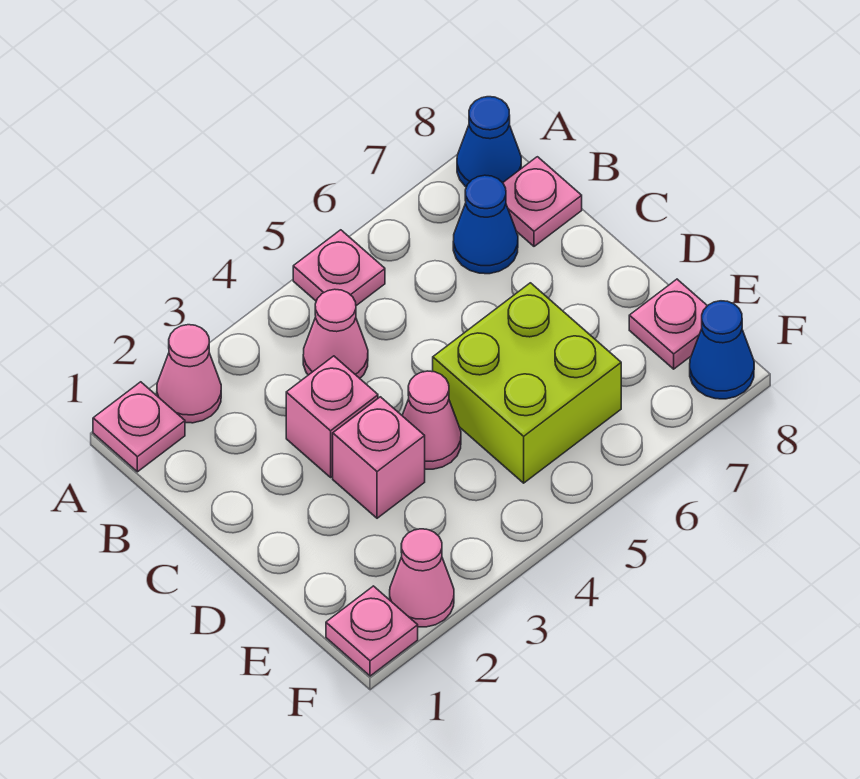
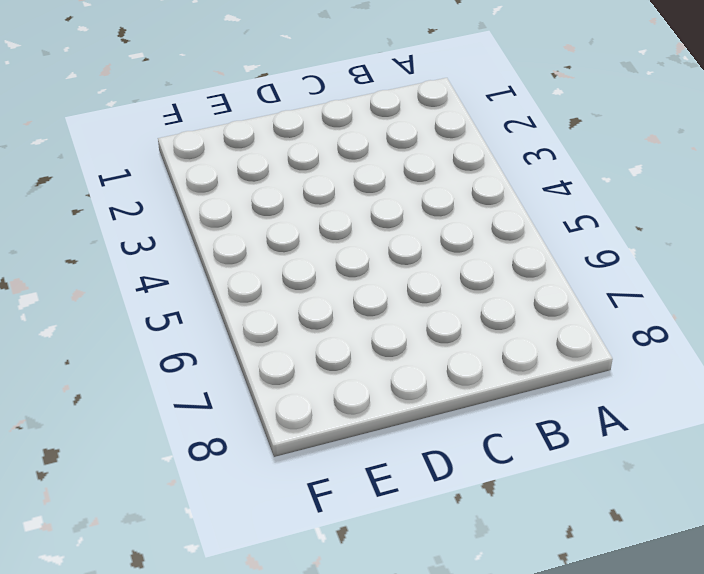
none -> pink 1x1 plate [93,382,185,472]
none -> pink 1x1 cone [157,325,221,423]
none -> pink 1x1 plate [293,230,385,306]

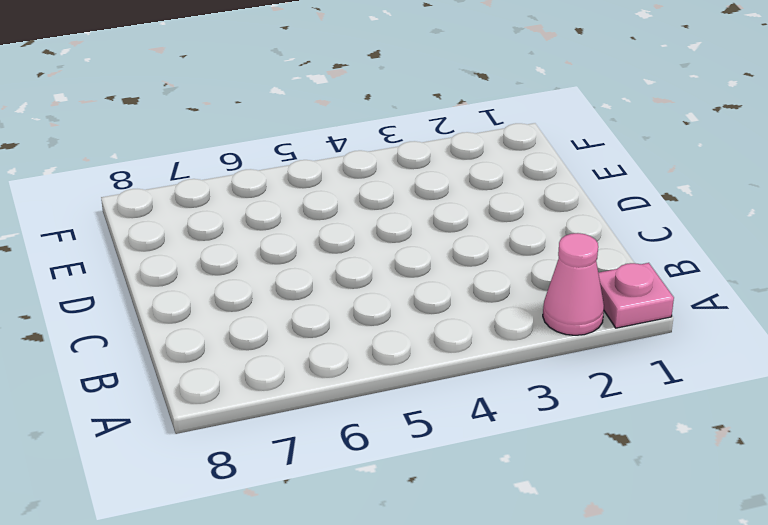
none -> pink 1x1 plate [293,230,385,306]
none -> blue 1x1 cone [457,97,521,187]
none -> pink 1x1 cone [303,289,368,378]

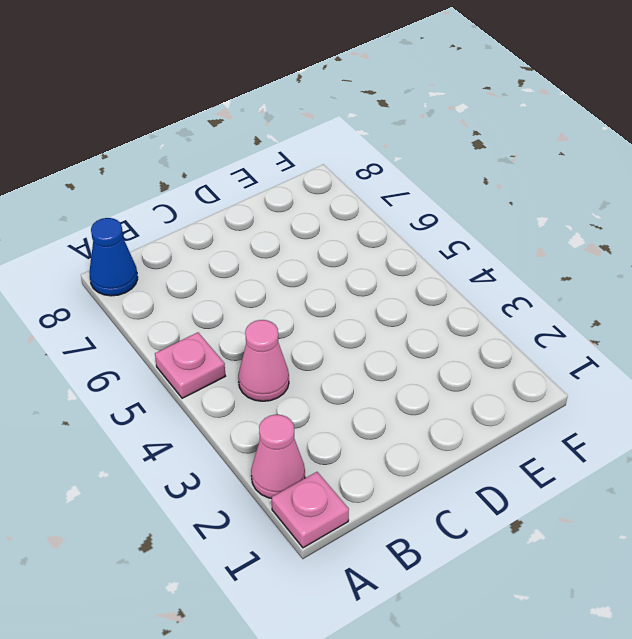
none -> blue 1x1 cone [453,175,518,274]
none -> pink 1x1 plate [503,157,582,246]
none -> pink 1x1 brick [286,356,378,477]

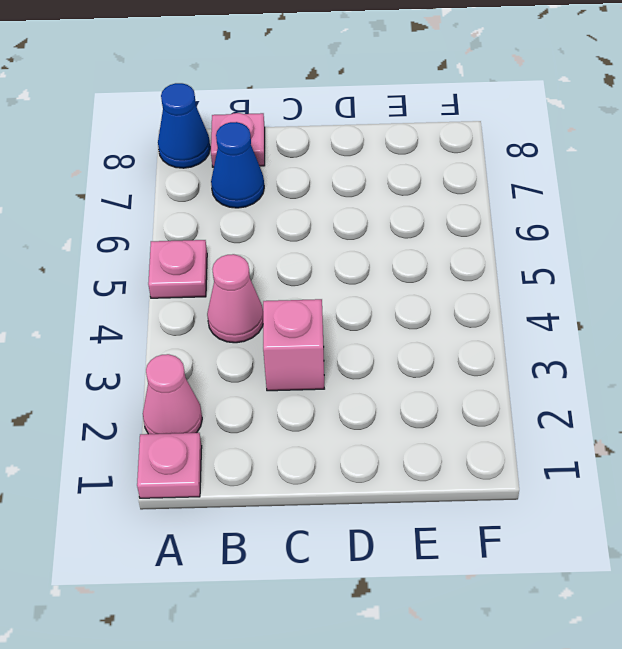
none -> pink 1x1 brick [333,397,425,518]
none -> pink 1x1 cone [402,371,461,469]
none -> lime 2x2 brick [433,283,621,483]

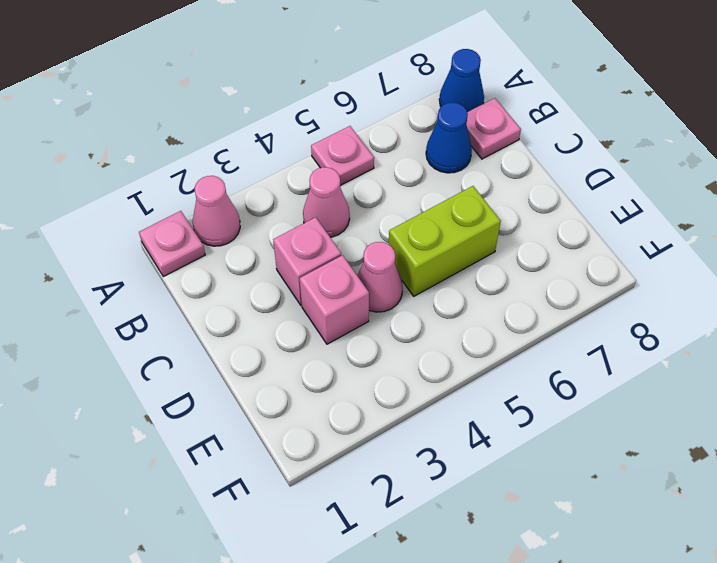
lime 1x2 brick [389,186,501,296] -> lime 2x2 brick [433,283,621,483]
none -> pink 1x1 plate [629,279,707,369]
none -> pink 1x1 plate [326,586,418,676]
none -> pink 1x1 cone [390,529,454,627]

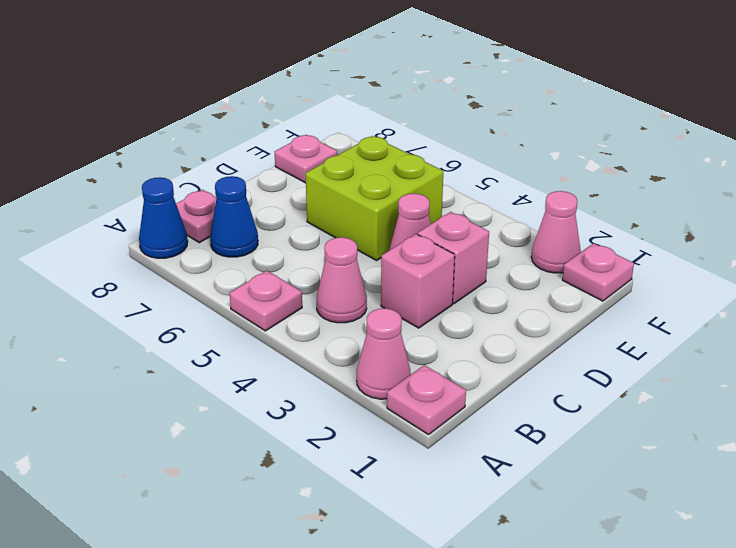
none -> blue 1x1 cone [690,301,754,399]

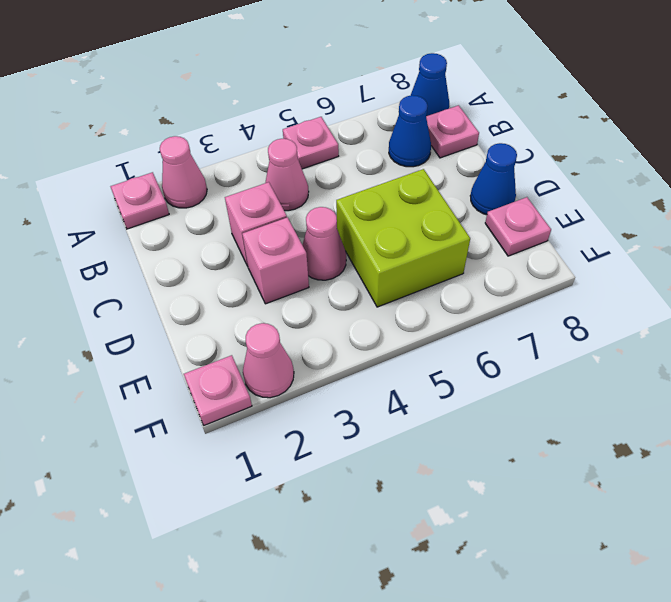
blue 1x1 cone [470,143,517,215] -> blue 1x1 cone moved to [690,301,754,399]

